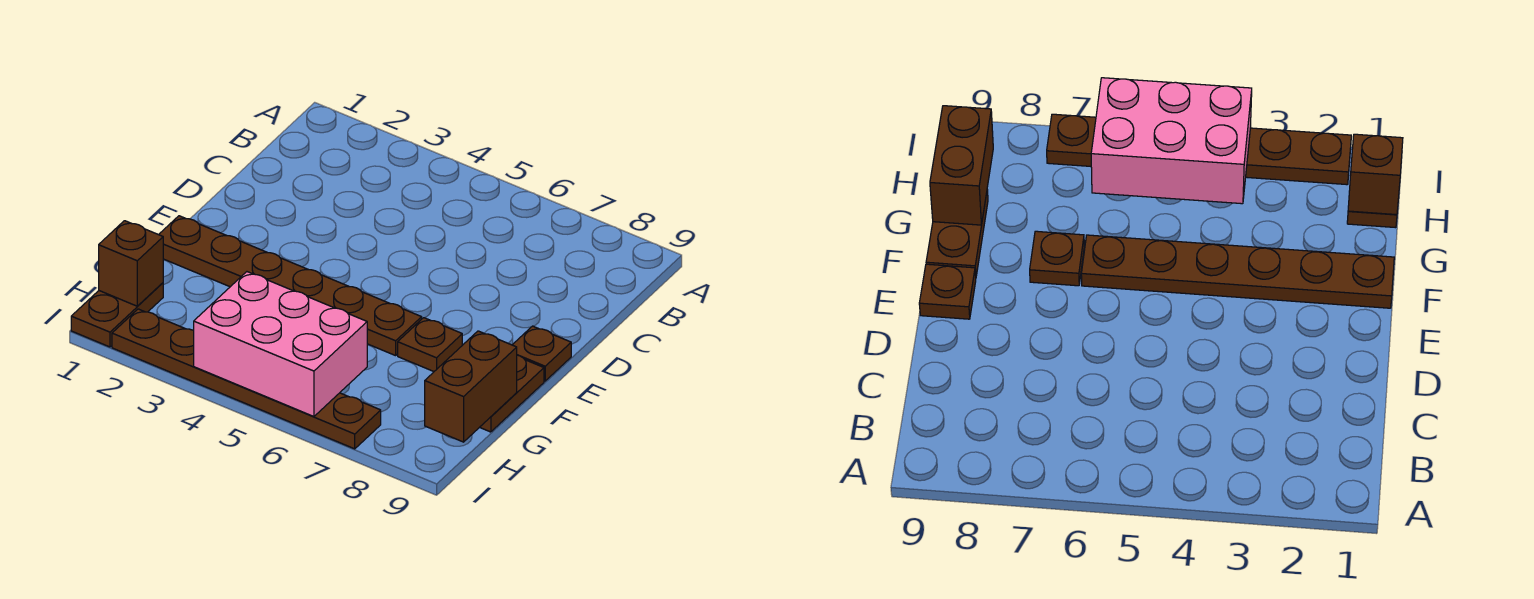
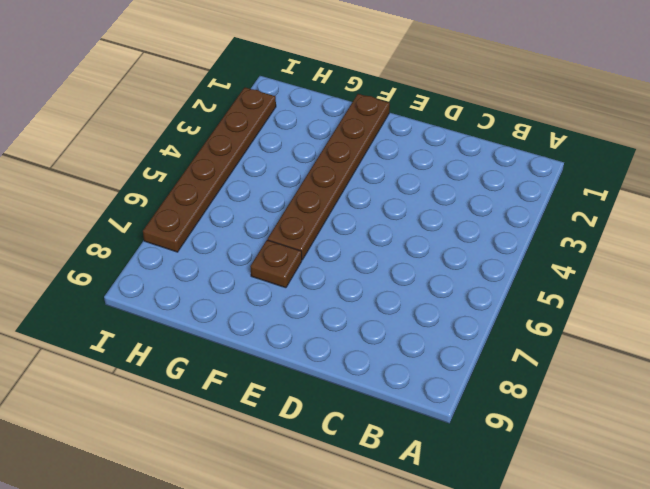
none -> brown 1x1 plate [513,326,571,381]
none -> brown 1x2 plate [480,355,544,432]

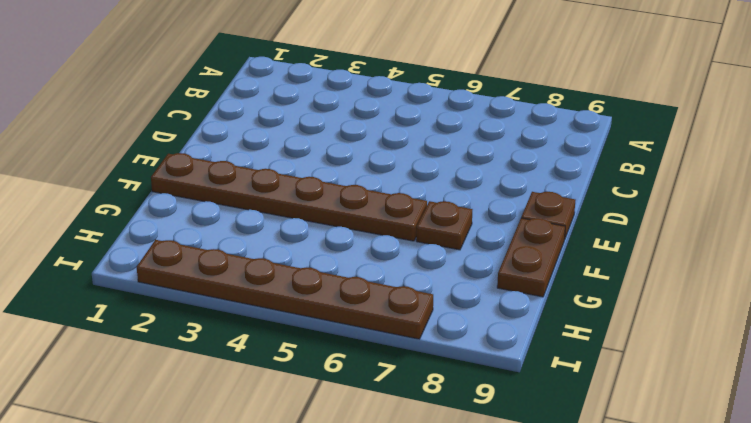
none -> brown 1x2 plate [71,283,163,347]
none -> brown 1x2 brick [425,331,517,442]

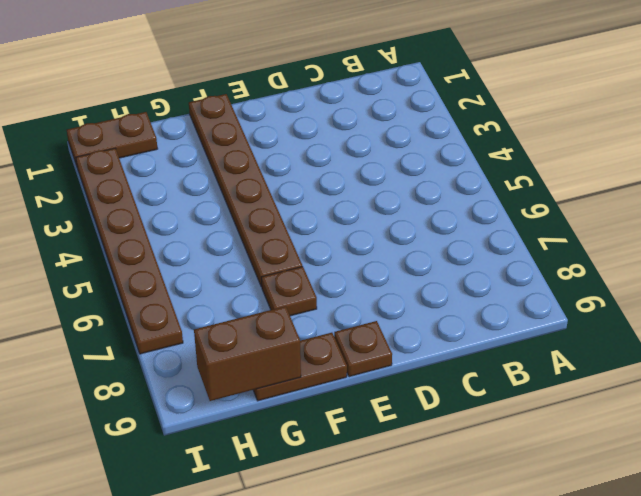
none -> brown 1x1 brick [99,221,163,306]
none -> pink 2x3 brick [194,272,367,417]

